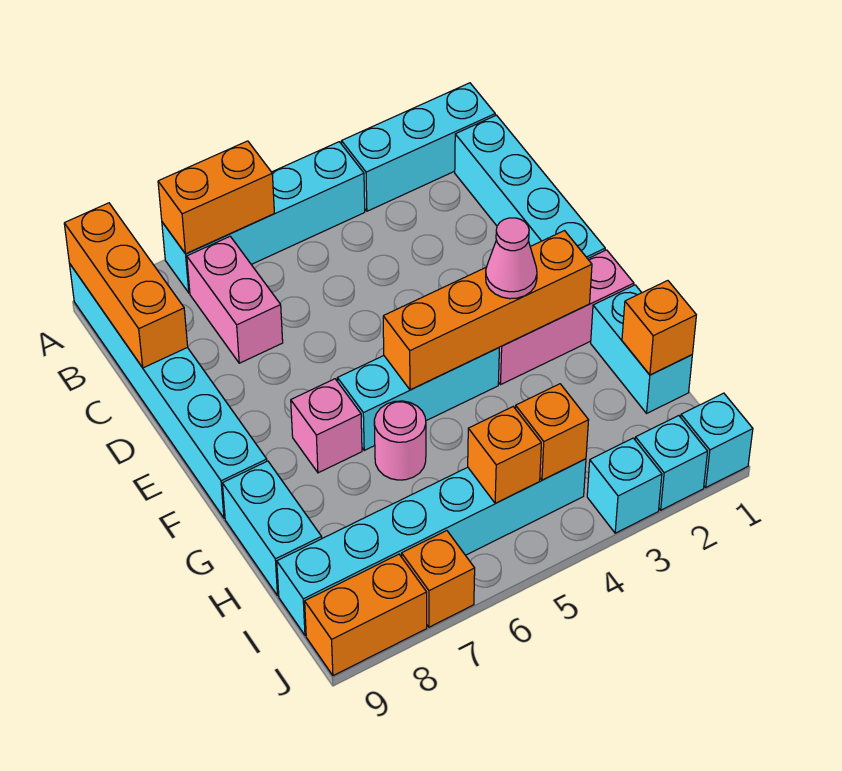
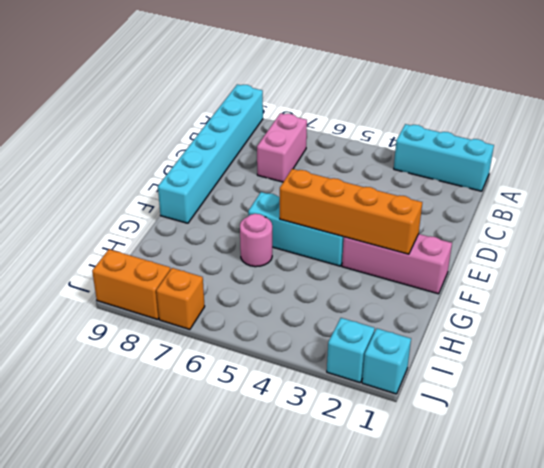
none -> cyan 1x4 brick [162,142,365,293]
none -> cyan 1x4 brick [455,115,605,259]
none -> pink 1x1 brick [291,379,362,473]

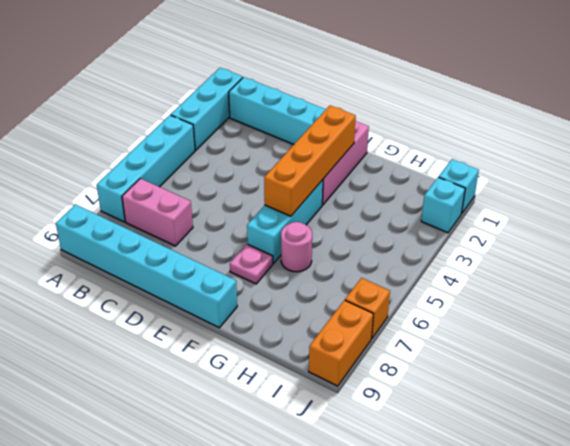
pink 1x1 plate [230,244,273,284] -> pink 1x1 brick [291,379,362,473]
none -> cyan 1x2 brick [591,285,692,413]
none -> cyan 1x2 brick [222,461,322,595]
none -> cyan 1x6 brick [277,459,586,635]

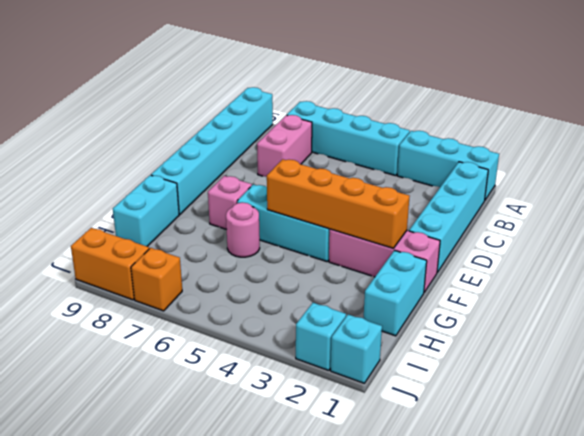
none -> cyan 1x6 brick [277,459,586,635]
none -> cyan 1x1 brick [587,438,662,533]
none -> orange 1x2 brick [158,141,274,254]

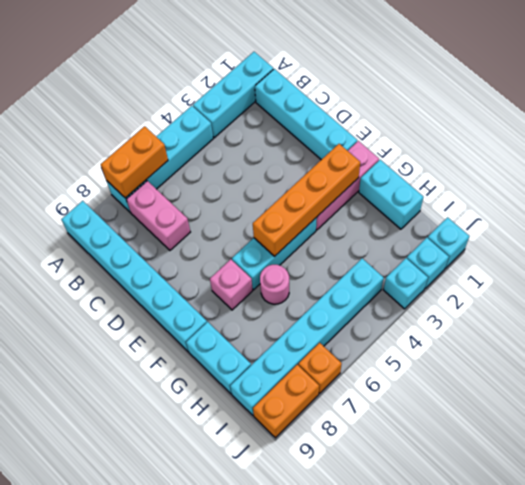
none -> orange 1x3 brick [64,203,188,368]
none -> orange 1x1 brick [622,281,696,375]
none -> orange 1x1 brick [516,384,589,480]

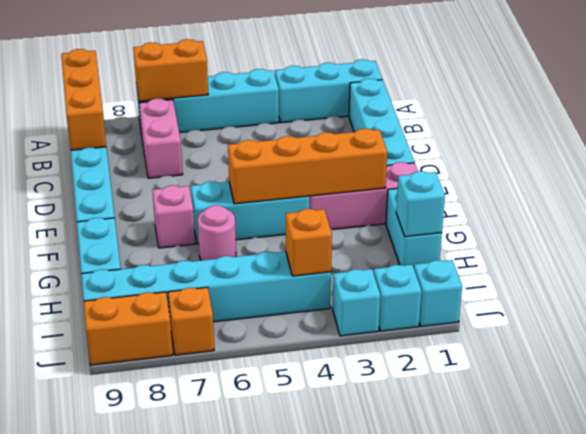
cyan 1x1 brick [396,171,445,237] -> orange 1x1 brick [622,281,696,375]
none -> orange 1x1 brick [468,407,541,504]
none -> pink 1x1 cone [486,218,537,299]

